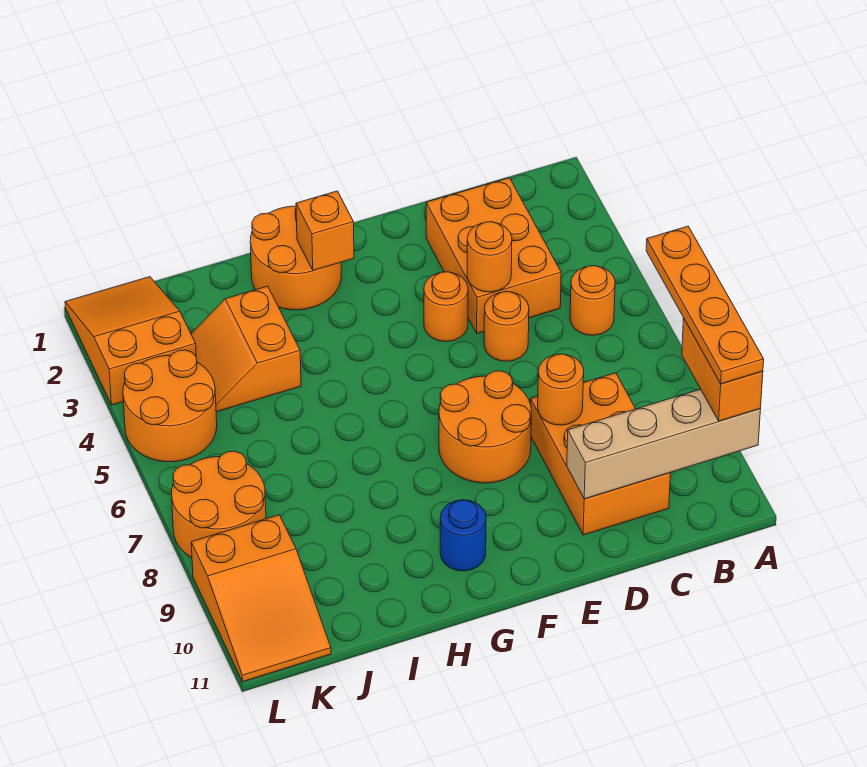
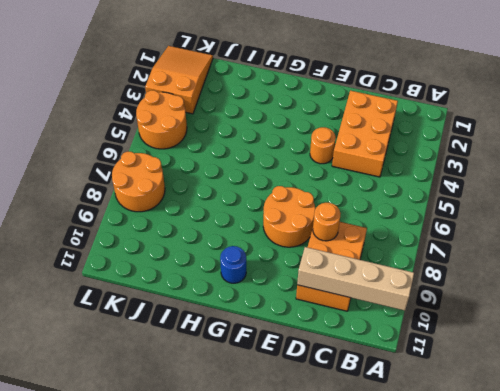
none -> orange 1x1 round brick [570,266,615,335]
none -> orange 1x1 round brick [484,292,529,361]
none -> orange 2x2 round brick [250,206,341,310]

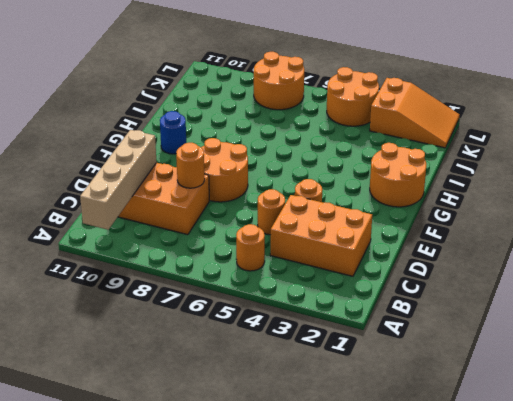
none -> orange 2x2 slope [191,286,301,412]
none -> orange 2x3 slope [191,515,331,682]
none -> orange 1x1 round brick [467,222,512,292]

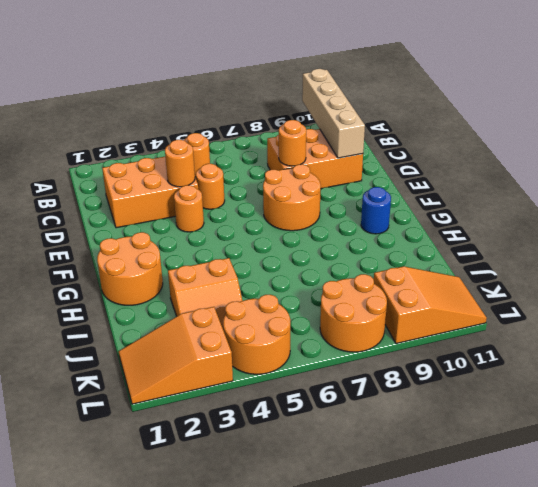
none -> orange 1x1 brick [296,191,354,271]
none -> orange 1x2 brick [682,319,763,421]
none -> orange 1x4 plate [646,226,764,384]

